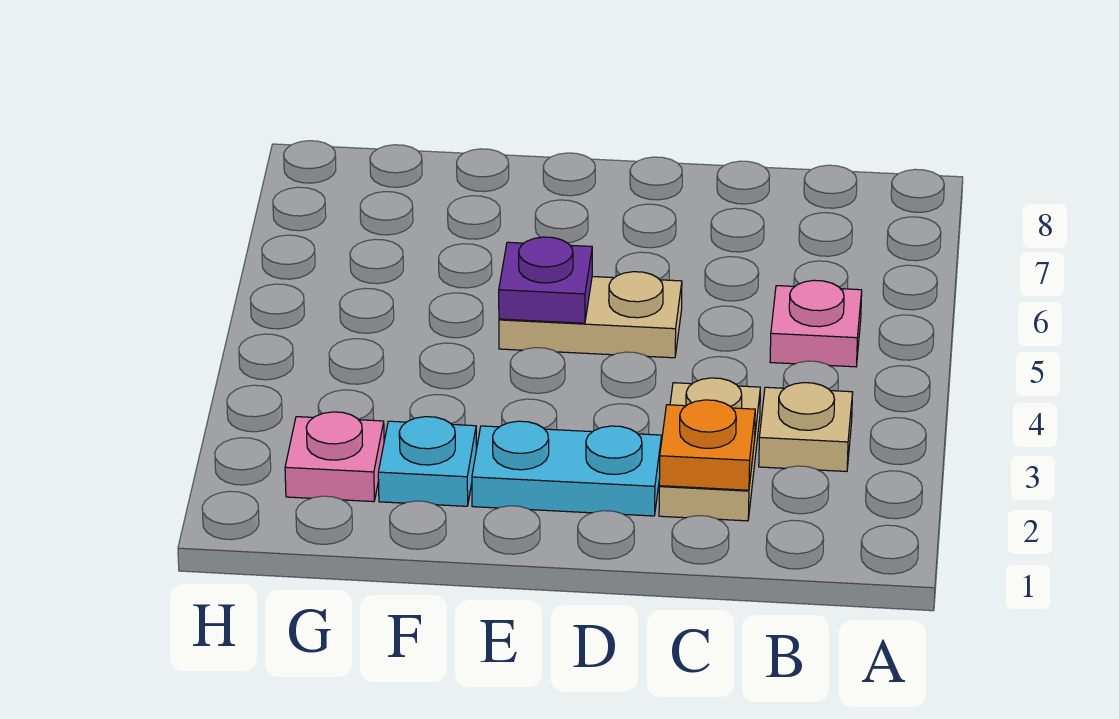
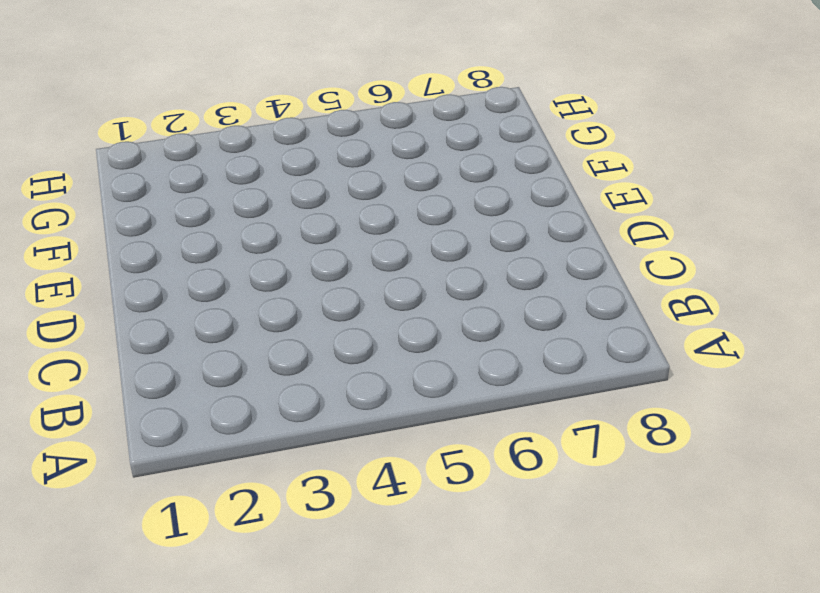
none -> tan 1x1 plate [759,383,853,471]
none -> pink 1x1 plate [770,280,862,367]

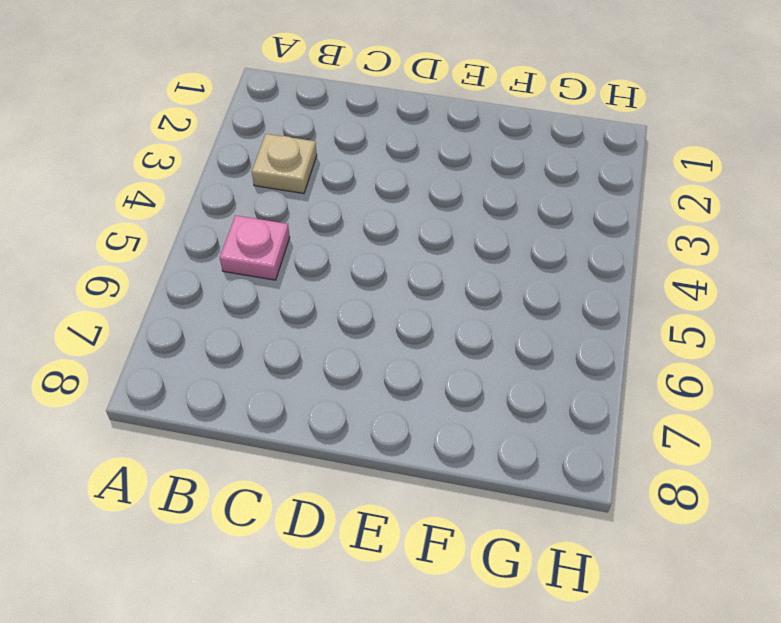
none -> tan 1x2 plate [659,378,760,521]
none -> cyan 1x2 plate [472,421,662,516]

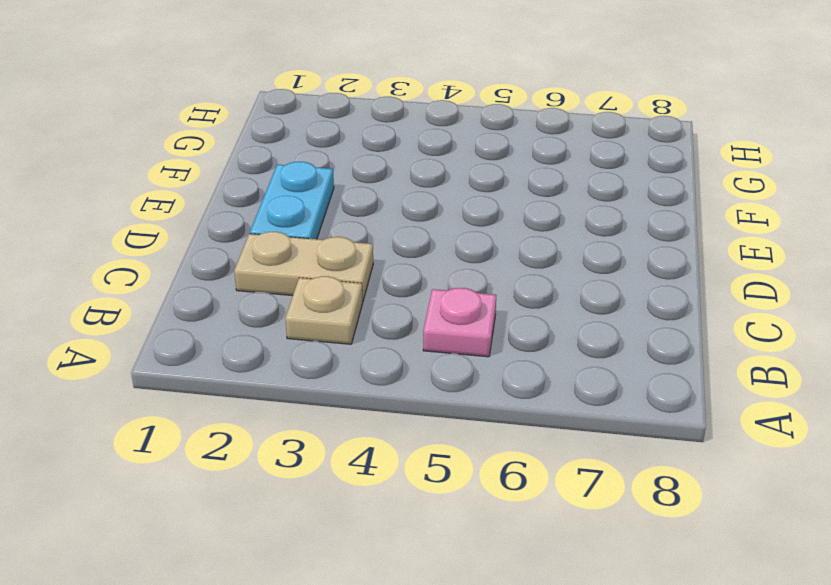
none -> tan 1x2 plate [499,272,682,358]
none -> cyan 1x1 plate [378,417,476,506]

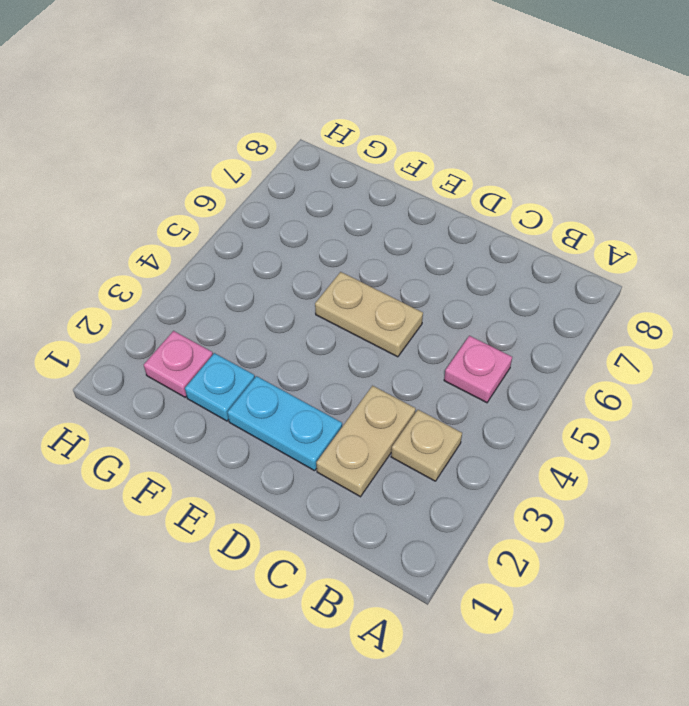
none -> orange 1x1 plate [659,400,755,490]
none -> purple 1x1 plate [499,237,592,323]

